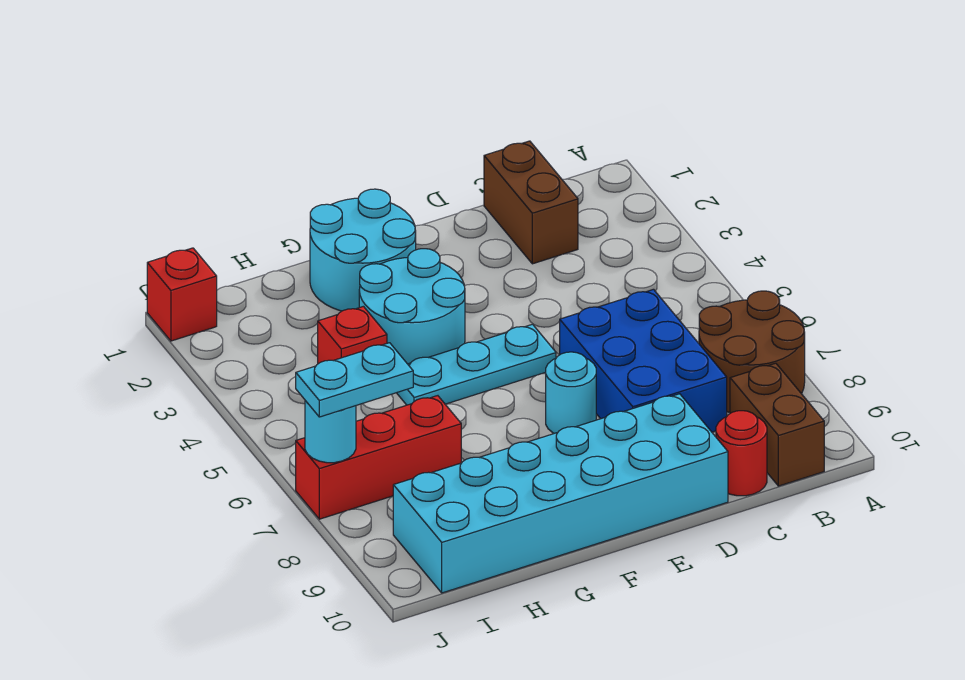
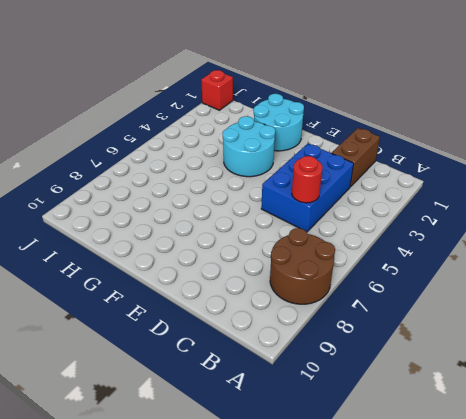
blue 2x3 brick [261,143,354,232] -> blue 2x3 brick moved to [560,289,727,432]
red 1x1 round brick [292,156,323,203] -> red 1x1 round brick moved to [716,411,767,496]
none -> brown 1x2 brick [730,363,824,486]
none -> cyan 2x6 brick [393,394,728,593]
none -> cyan 1x3 plate [397,324,556,405]

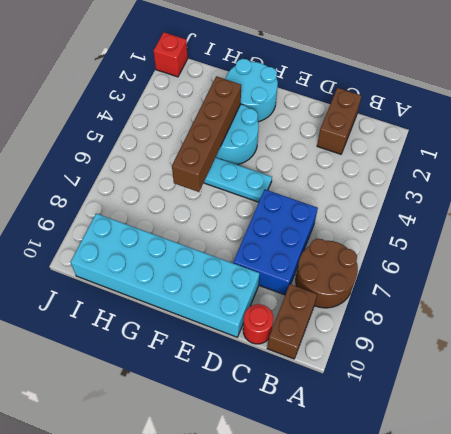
brown 1x4 brick [172,76,241,192] -> none
none -> cyan 1x1 round brick [546,352,596,433]
none -> red 1x1 brick [318,306,387,364]
none -> red 1x3 brick [296,396,461,519]

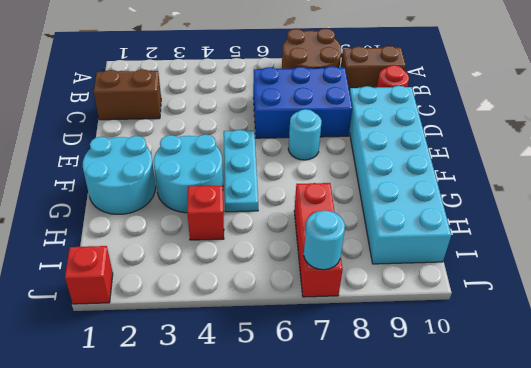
none -> cyan 1x2 plate [296,343,413,417]

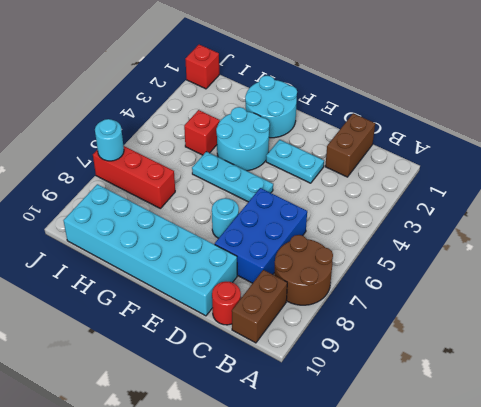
cyan 1x2 plate [266,140,324,183] -> cyan 1x2 plate moved to [296,343,413,417]

